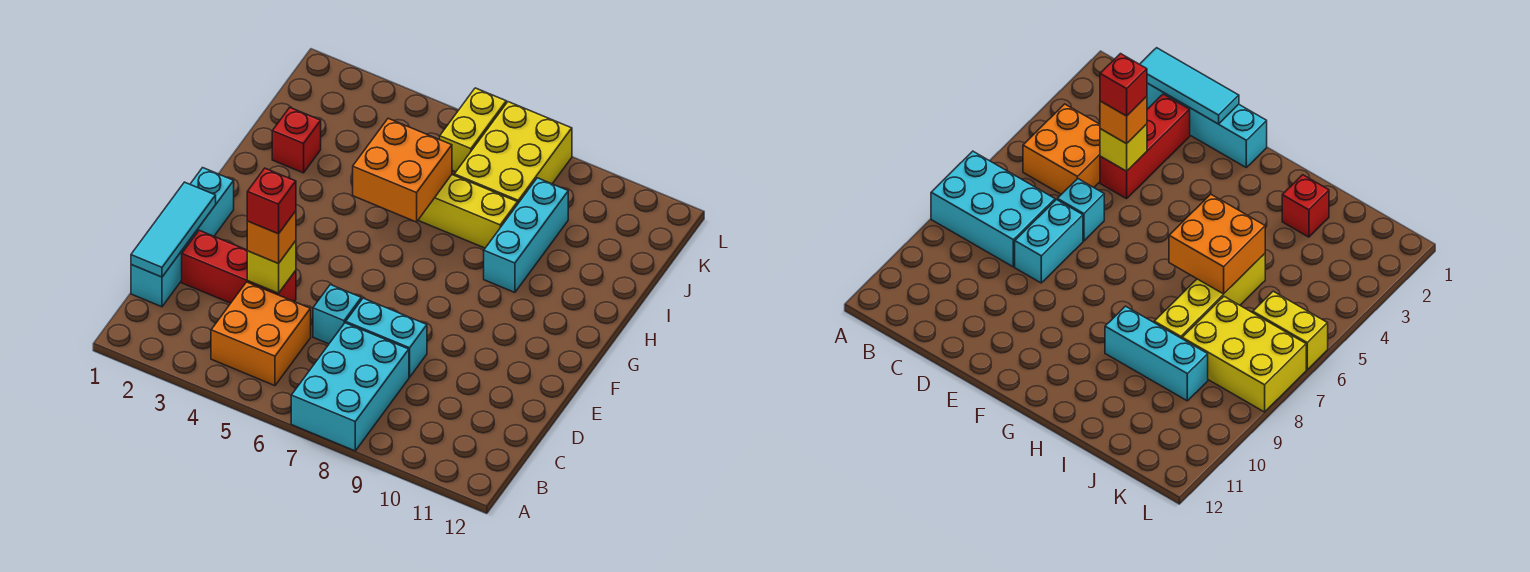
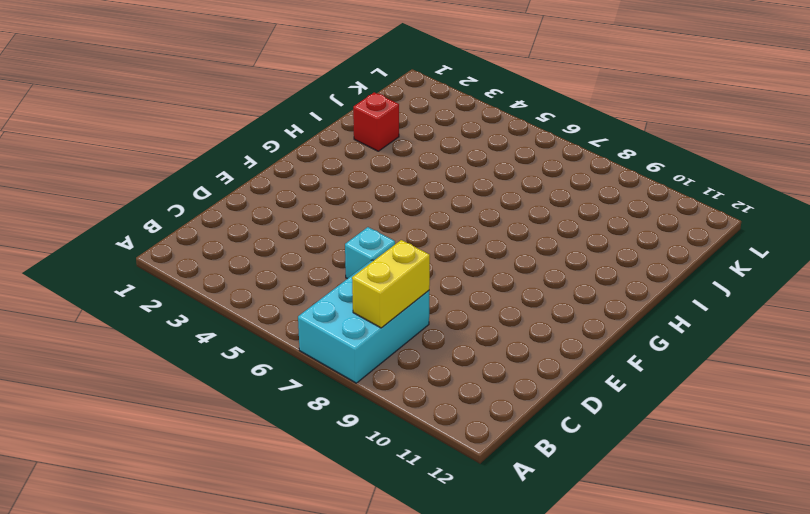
yellow 1x2 brick [352,240,430,328] -> yellow 1x2 brick moved to [440,88,506,172]
none -> orange 2x2 brick [211,282,311,386]
none -> cyan 1x4 brick [131,168,234,307]
none -> red 1x3 brick [182,230,296,303]

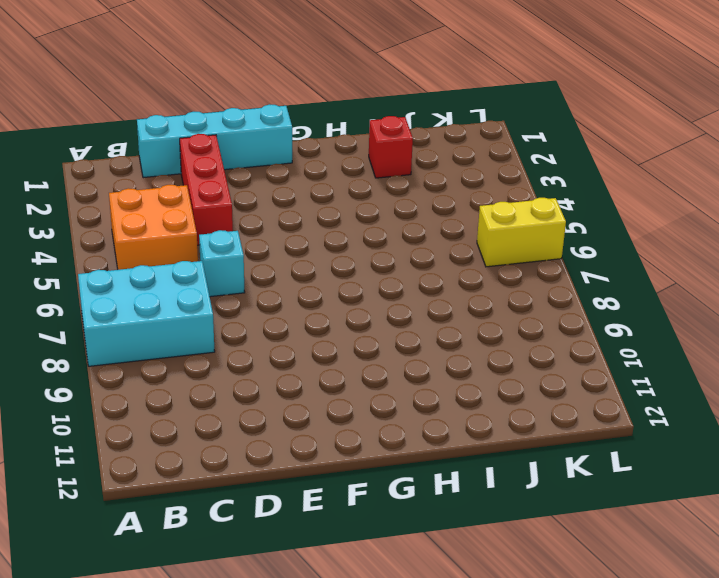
none -> cyan 1x2 brick [346,298,427,377]
none -> cyan 1x3 brick [484,178,568,292]
none -> yellow 1x4 brick [418,175,518,248]

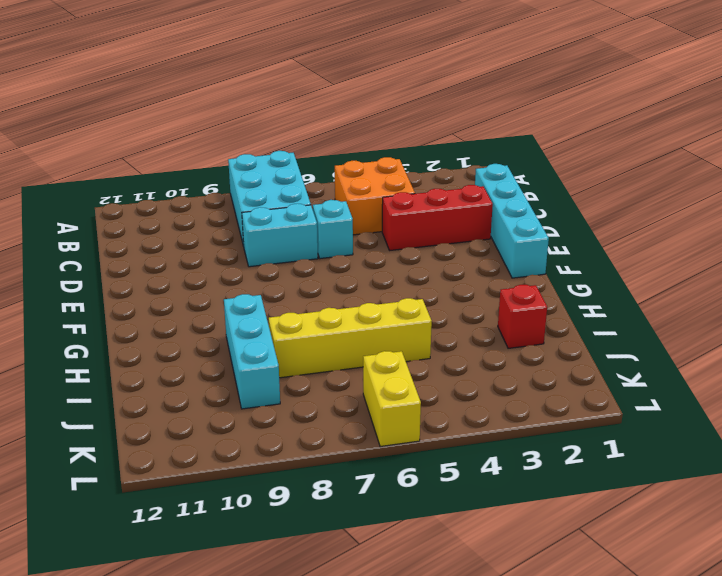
none -> yellow 2x3 brick [454,102,572,203]
none -> cyan 1x3 tile [131,182,216,277]
none -> yellow 1x1 brick [247,241,296,293]

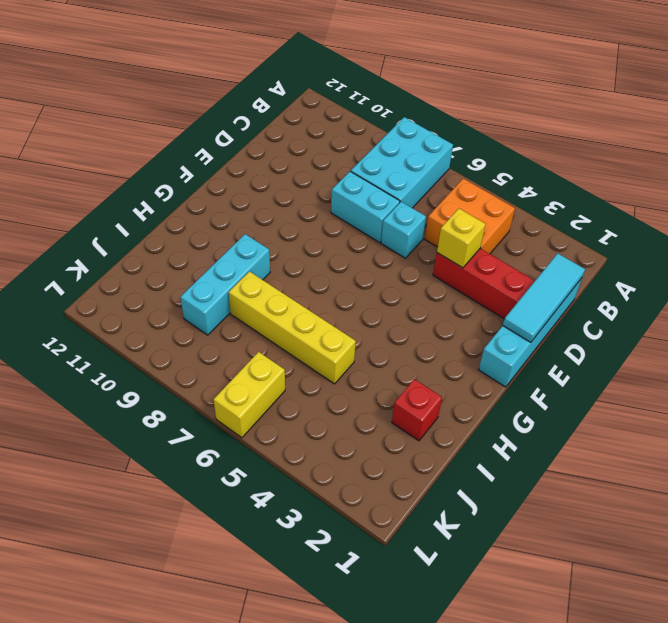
none -> yellow 2x3 brick [454,102,572,203]
none -> orange 2x2 brick [353,118,452,222]
none -> orange 1x1 brick [247,211,296,264]

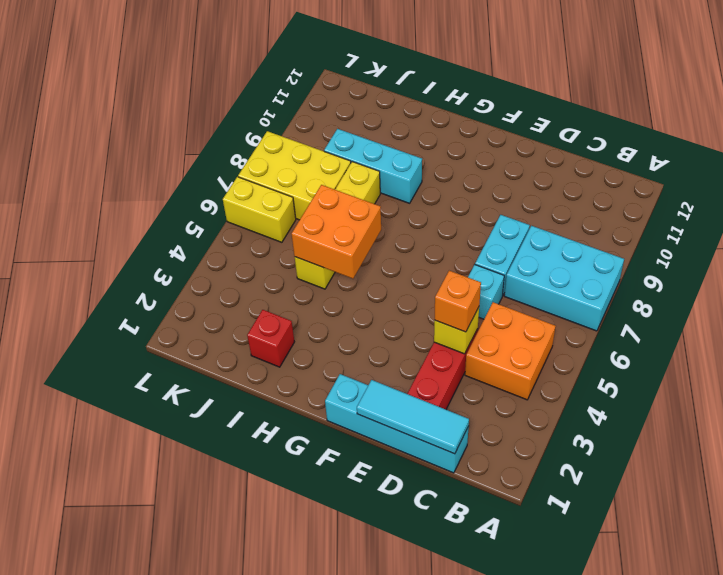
none -> red 1x1 brick [247,168,296,234]

